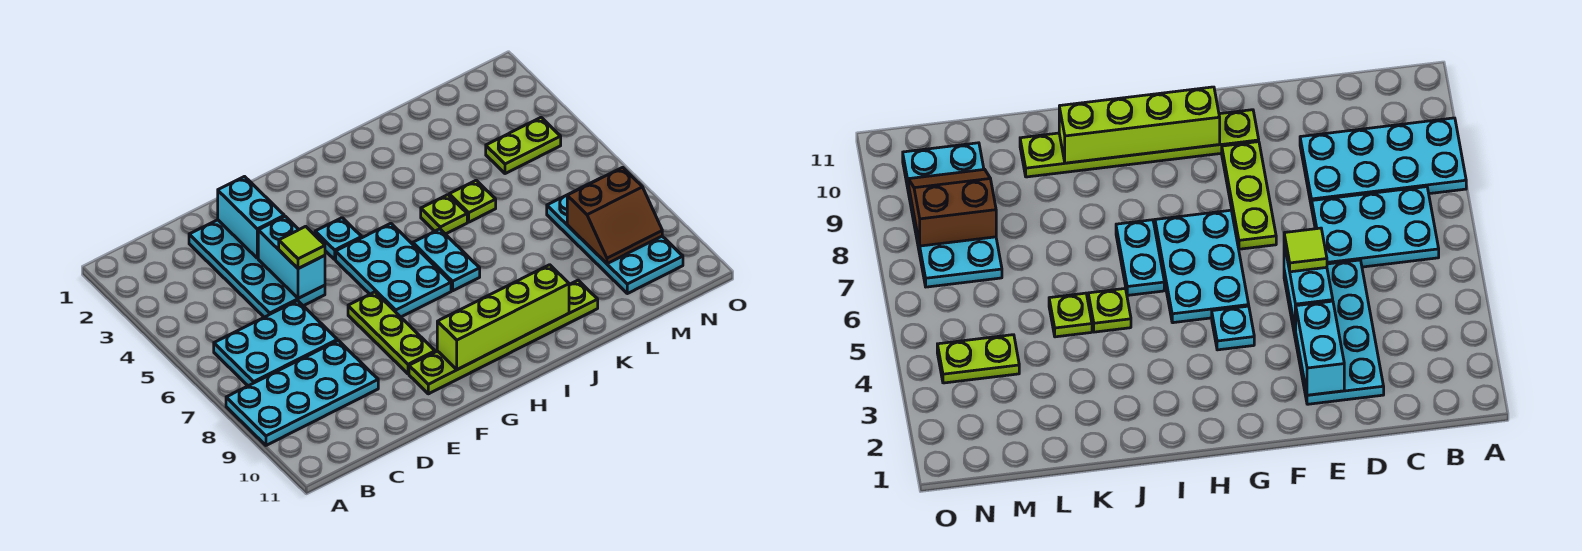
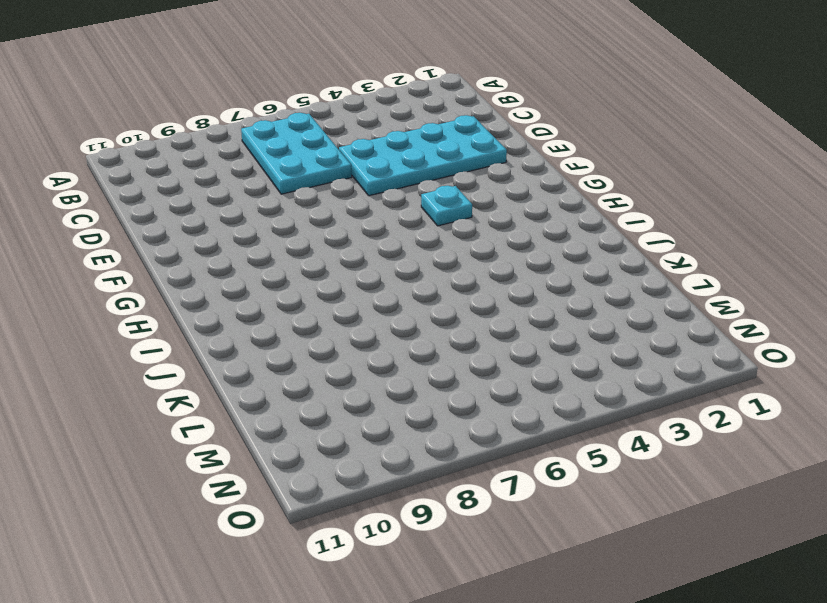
none -> cyan 2x4 plate [226,341,378,445]
none -> lime 1x3 plate [348,292,435,374]
none -> lime 1x6 plate [409,280,598,394]

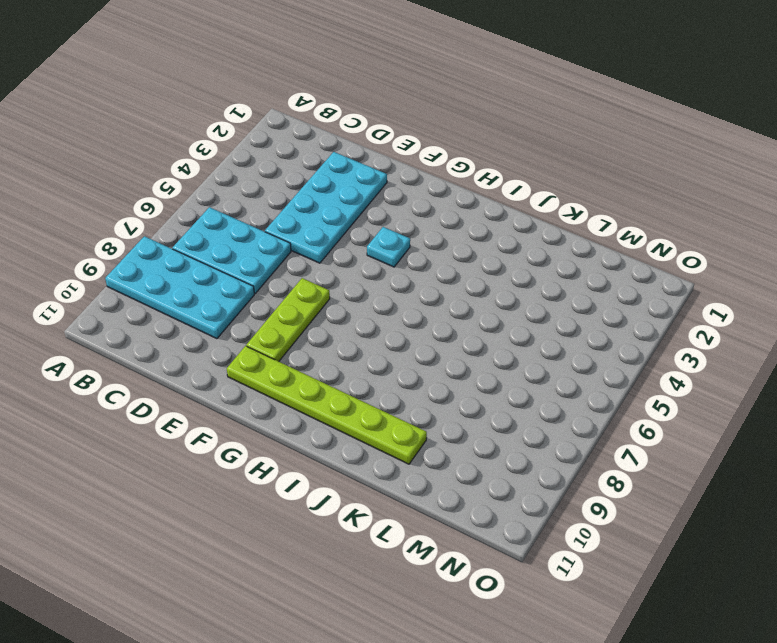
none -> cyan 2x3 plate [336,223,451,317]
none -> cyan 1x2 plate [413,229,480,291]
none -> lime 1x1 plate [421,195,467,234]

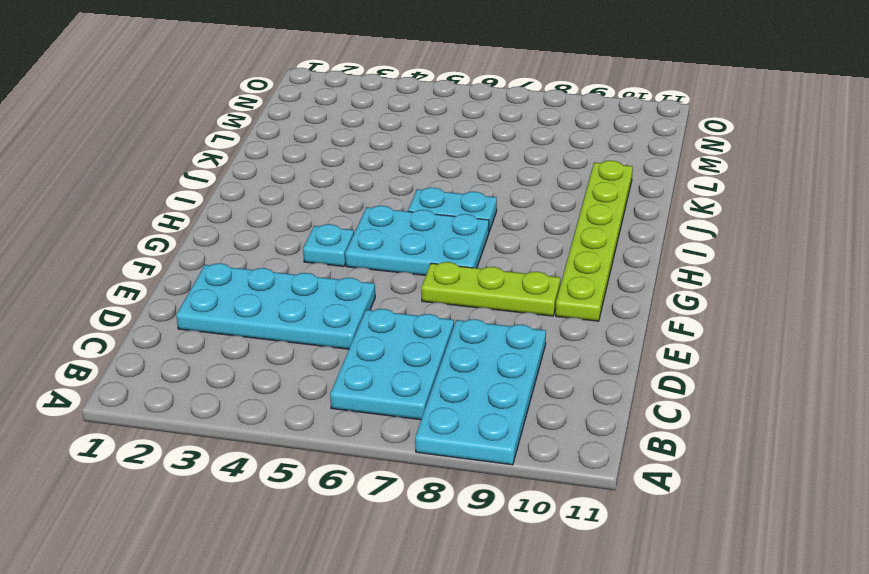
none -> lime 1x1 plate [421,195,467,234]
none -> lime 1x1 plate [449,180,496,222]
none -> lime 1x2 plate [486,118,561,174]

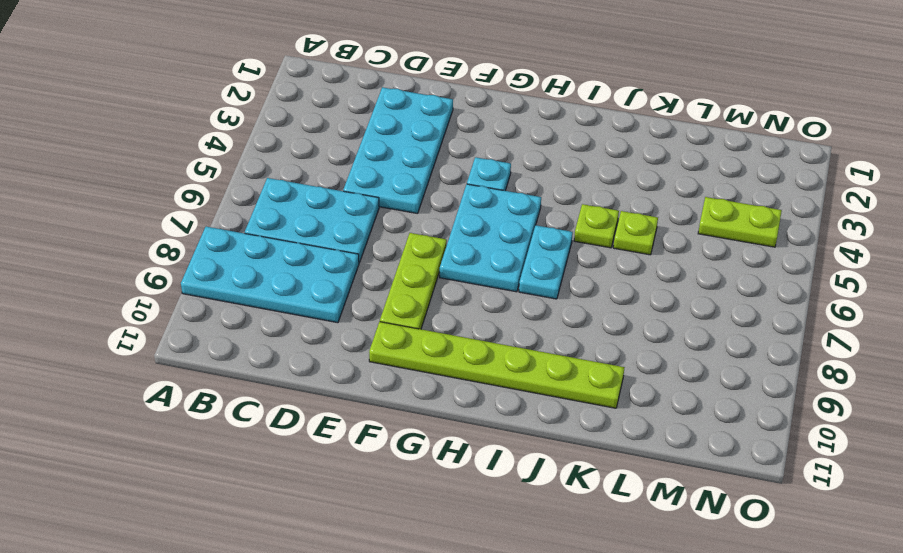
none -> cyan 2x4 plate [547,179,683,294]
none -> cyan 1x2 brick [218,177,284,258]
none -> cyan 1x2 brick [258,216,325,298]

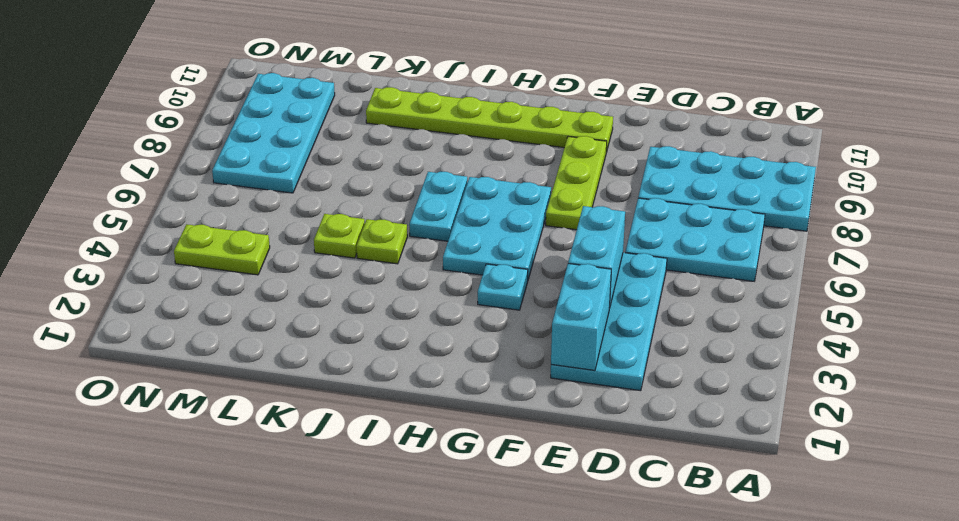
none -> lime 1x4 brick [437,265,569,370]
none -> brown 2x2 slope [567,167,662,264]
none -> lime 1x1 tile [279,226,325,269]

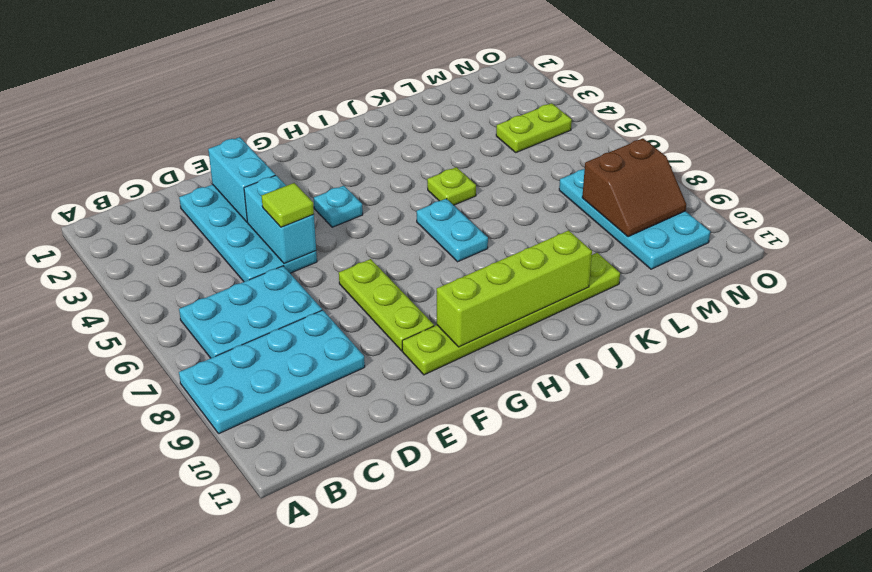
none -> cyan 2x3 plate [336,223,451,317]
none -> lime 1x1 plate [449,180,496,222]

